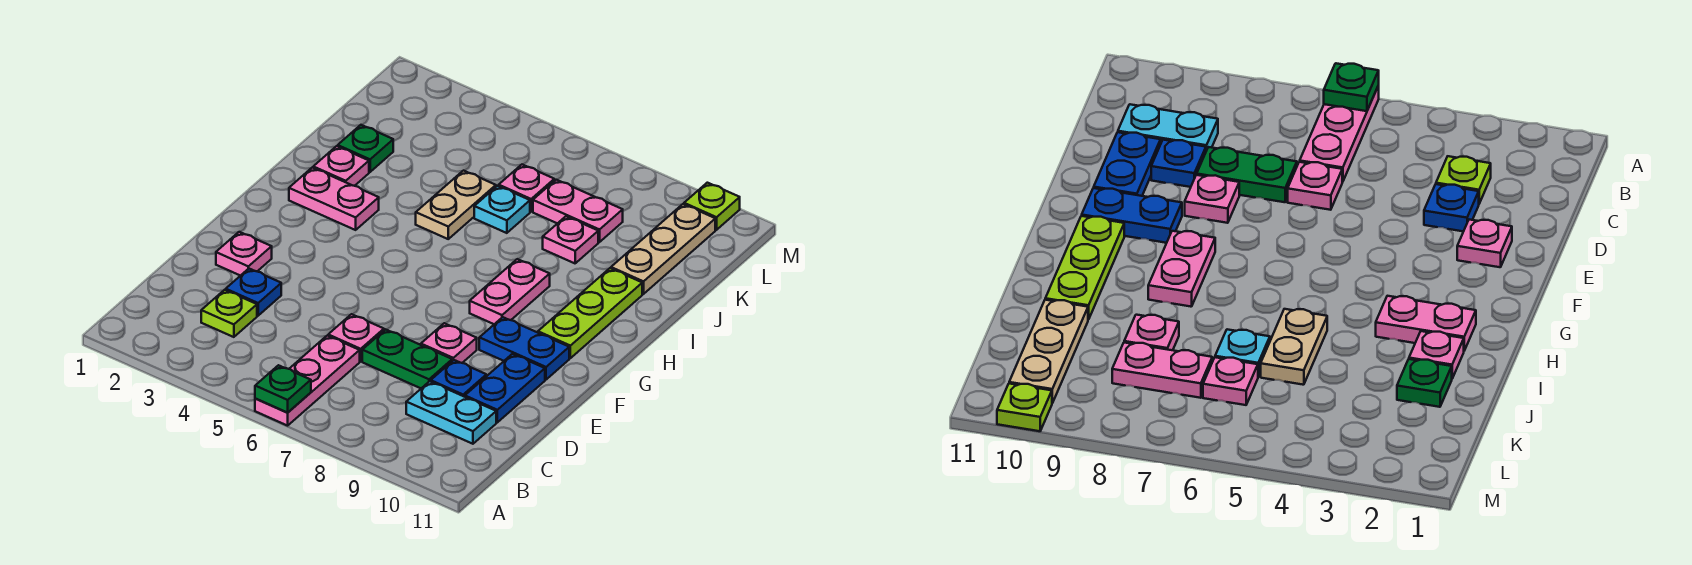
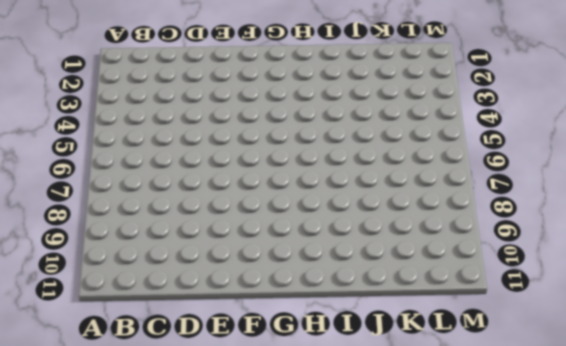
none -> pink 1x3 plate [255,336,360,426]
none -> lime 1x1 plate [201,290,257,337]
none -> cyan 1x2 plate [406,381,496,444]

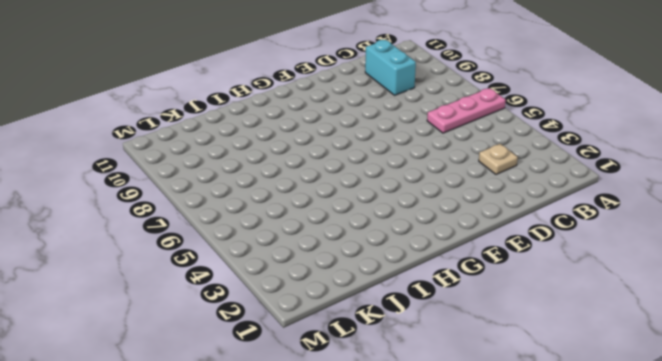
tan 1x1 plate [479,144,518,174] -> lime 1x1 plate [201,290,257,337]
cyan 1x2 brick [365,40,416,95] -> cyan 1x2 plate [406,381,496,444]
none -> blue 1x1 plate [226,269,281,316]
none -> pink 1x1 plate [328,314,384,361]
none -> green 1x2 plate [362,329,452,388]

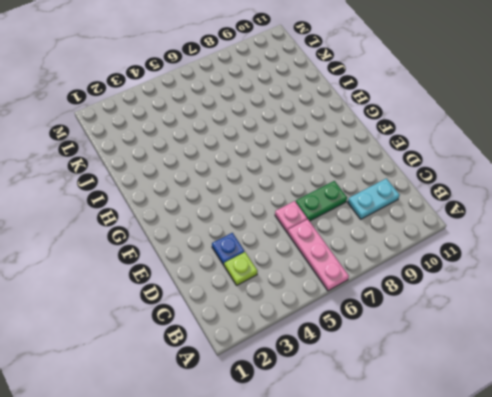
none -> blue 1x1 plate [431,360,486,397]
none -> blue 1x2 plate [465,354,545,422]
none -> pink 1x1 plate [216,232,272,276]

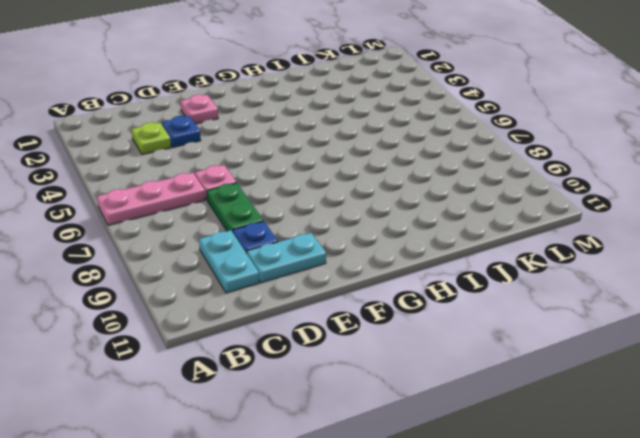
cyan 1x2 plate [247,233,326,283] -> blue 1x2 plate [465,354,545,422]
none -> pink 1x1 plate [421,323,477,363]
none -> blue 1x2 plate [479,317,569,380]
none -> pink 1x2 plate [470,259,550,324]

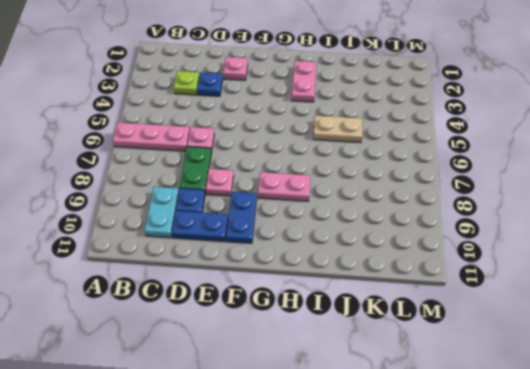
none -> lime 1x3 plate [538,268,642,358]
none -> pink 1x1 plate [313,146,369,186]
none -> green 1x1 plate [338,125,393,172]

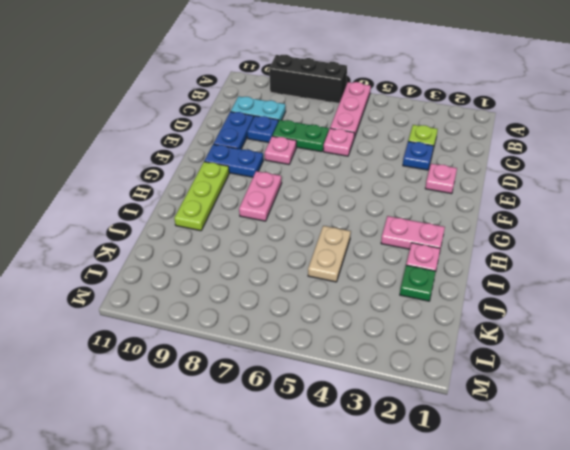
black 1x3 brick [269,55,347,103] -> none
none -> cyan 1x1 plate [474,186,530,233]
none -> pink 1x1 plate [543,216,598,263]
none -> tan 1x3 plate [611,204,715,294]

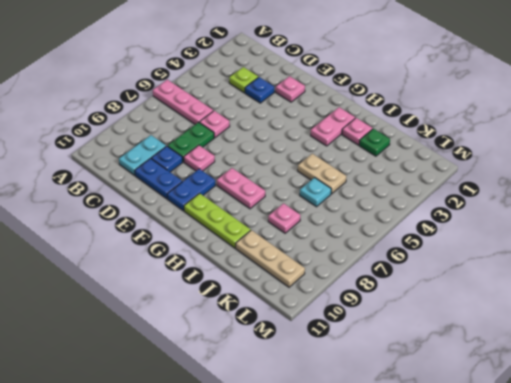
none -> pink 1x1 plate [499,165,554,212]
none -> pink 1x2 plate [533,180,623,242]
none -> lime 1x1 plate [684,183,740,230]

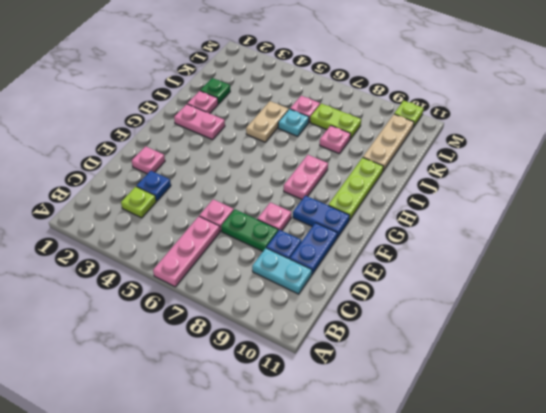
lime 1x2 plate [310,104,361,139] -> pink 1x2 plate [533,180,623,242]
none -> green 1x1 plate [255,365,311,413]

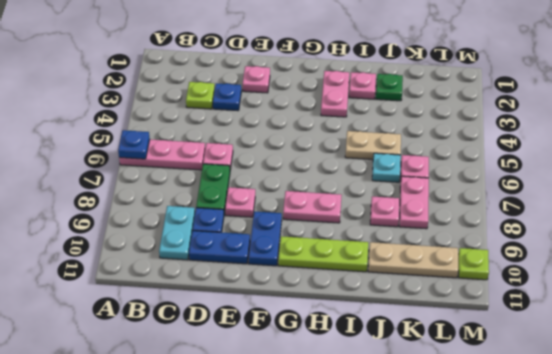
blue 1x1 plate [118,130,150,159] -> green 1x1 plate [255,365,311,413]

